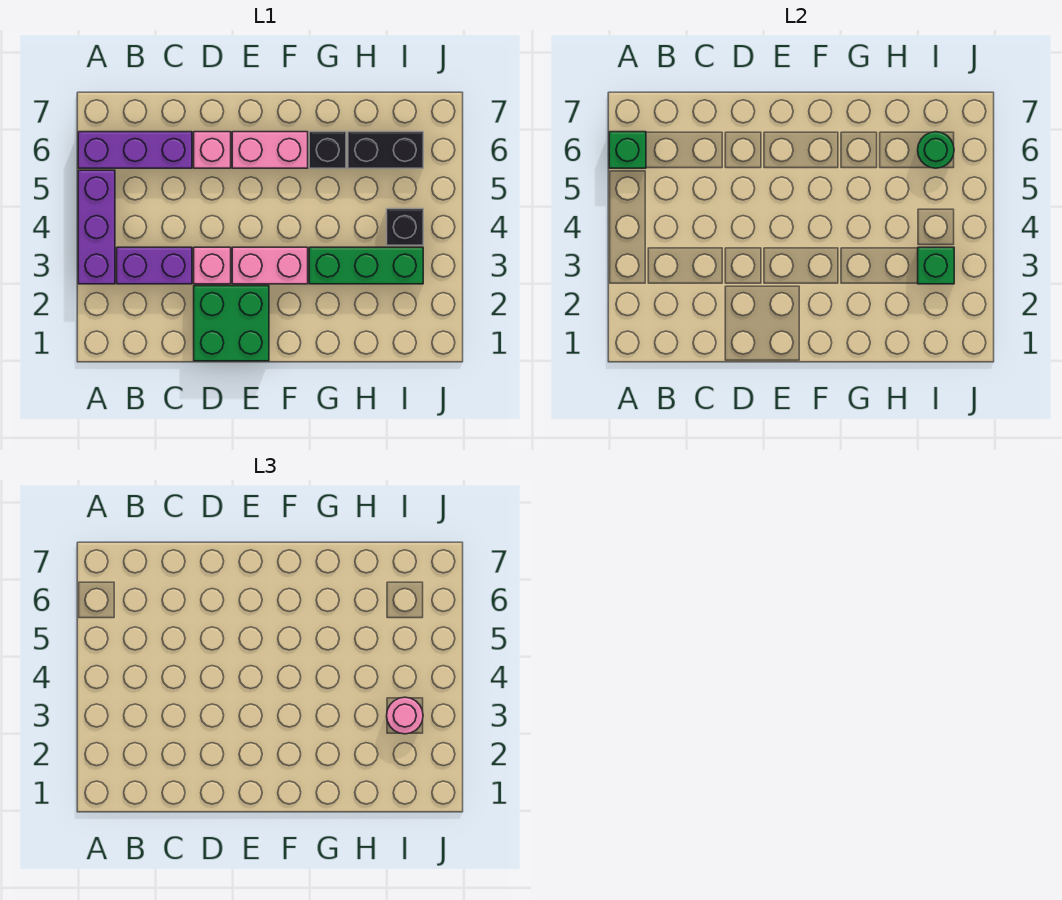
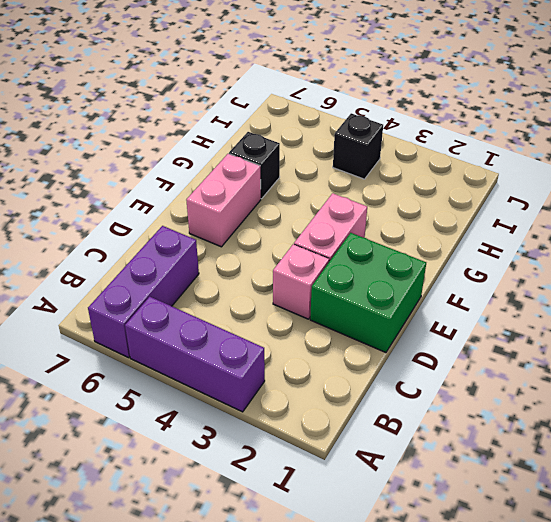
none -> purple 1x2 brick [117,247,192,284]
none -> pink 1x1 brick [194,132,231,168]
none -> green 1x3 brick [309,247,423,284]

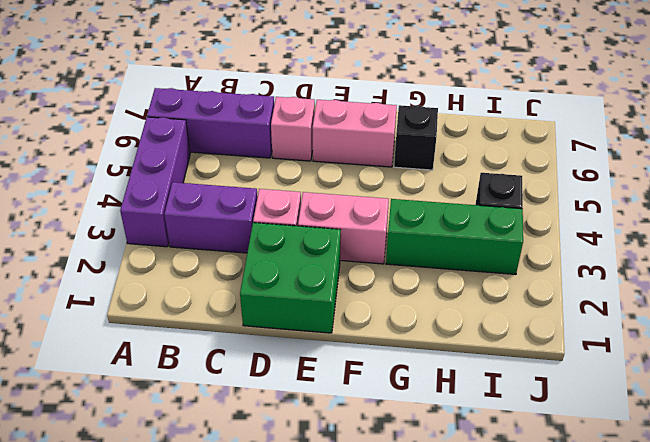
none -> black 1x2 brick [348,132,423,168]
none -> green 1x1 brick [609,132,646,168]
none -> green 1x1 brick [918,247,954,284]

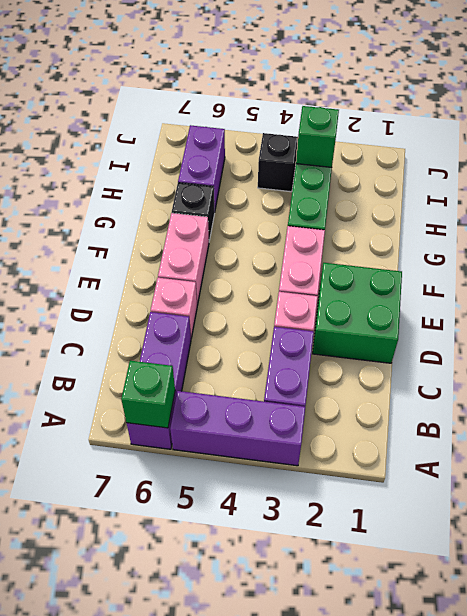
purple 1x2 brick [178,125,225,212] -> black 1x2 brick [348,132,423,168]
none -> green 1x1 round brick [918,132,954,168]
none -> pink 1x1 round brick [387,697,423,734]

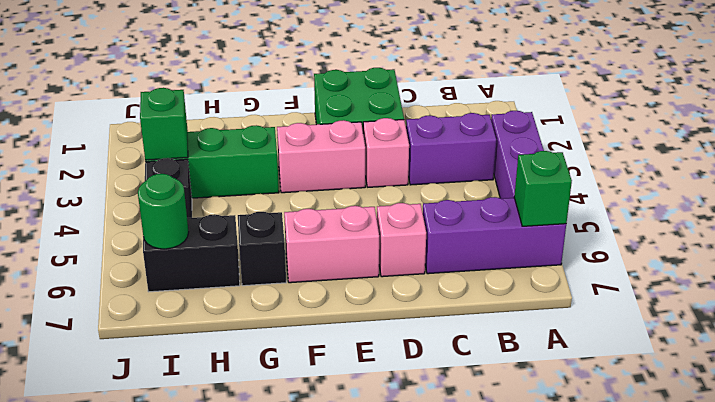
none -> pink 1x1 round brick [387,697,423,734]

